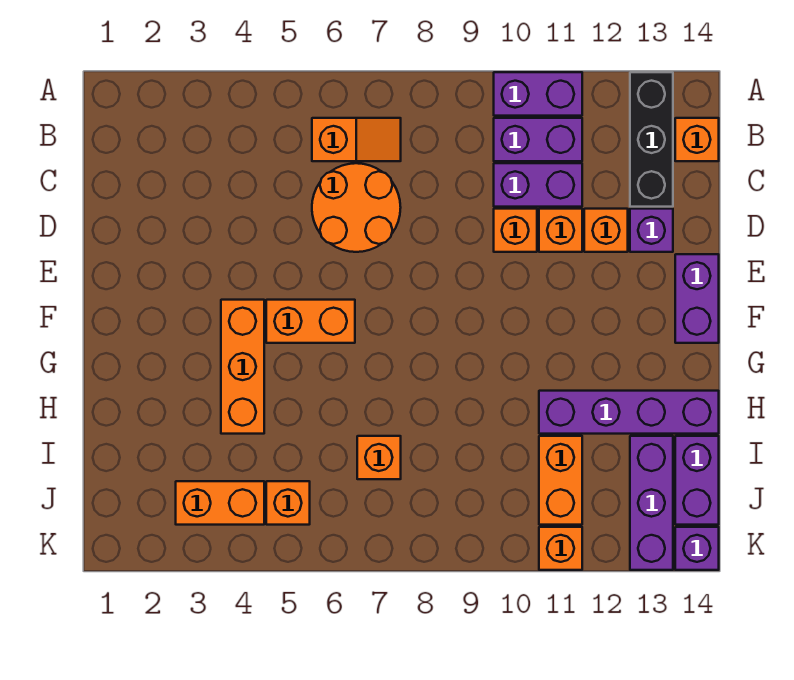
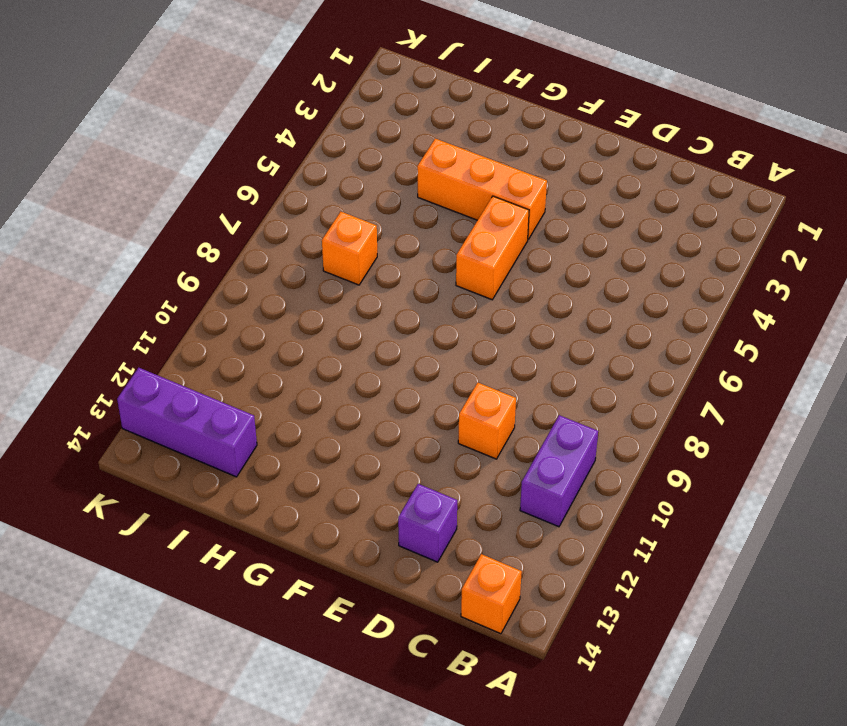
none -> purple 1x2 brick [494,72,582,116]
none -> black 1x3 brick [630,72,673,207]
none -> orange 1x2 slope [312,118,401,161]

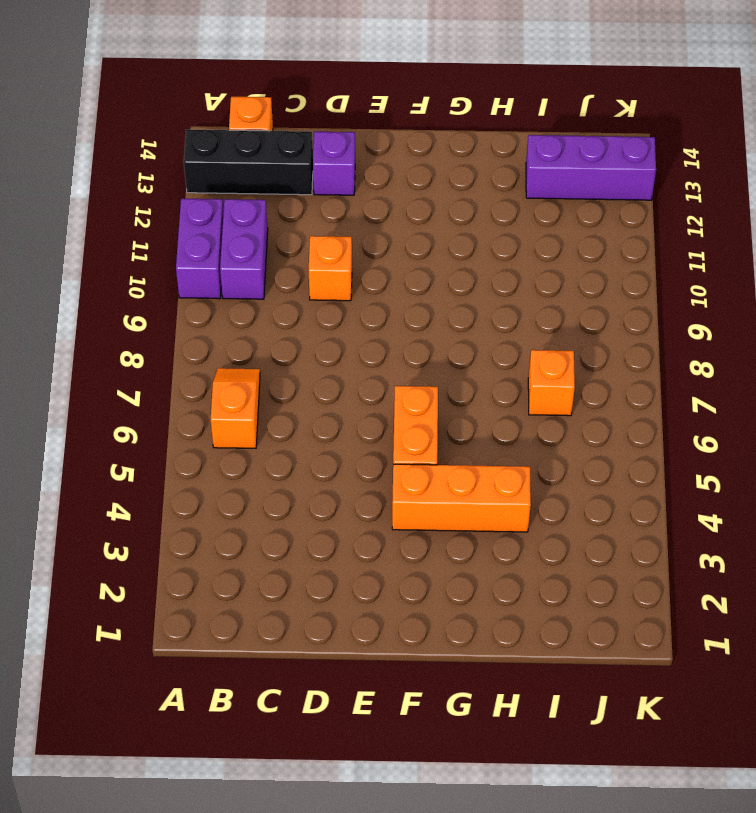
none -> orange 2x2 round brick [312,163,401,252]
none -> purple 1x2 brick [494,163,582,207]
none -> orange 1x1 brick [539,209,582,252]

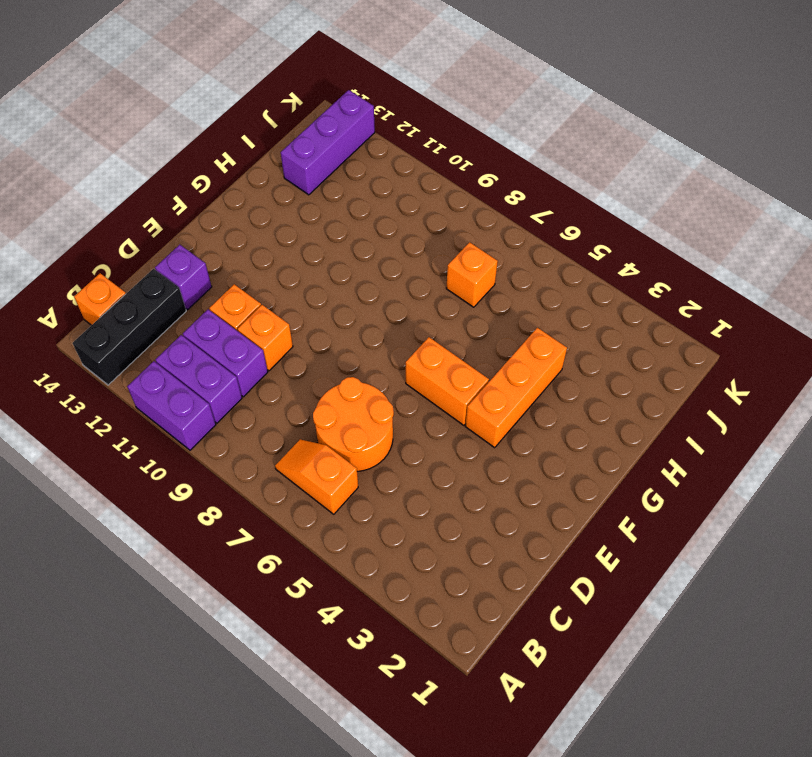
none -> orange 1x1 brick [584,209,628,252]
none -> purple 1x2 brick [675,254,719,343]
none -> purple 1x4 brick [539,391,719,434]

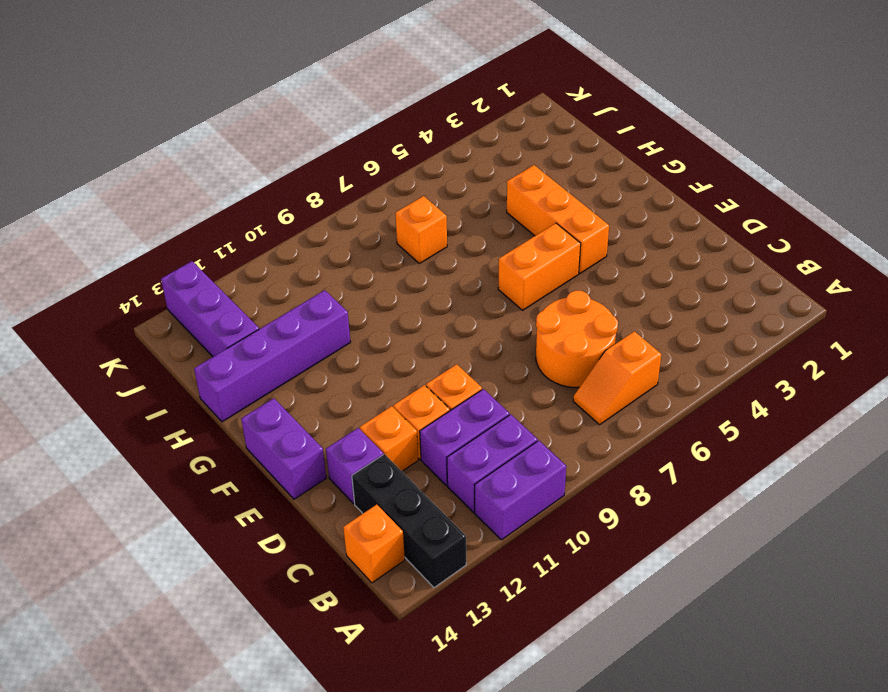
none -> orange 1x2 brick [539,436,582,525]
none -> purple 1x2 brick [675,436,719,525]
none -> orange 1x2 brick [176,481,264,525]

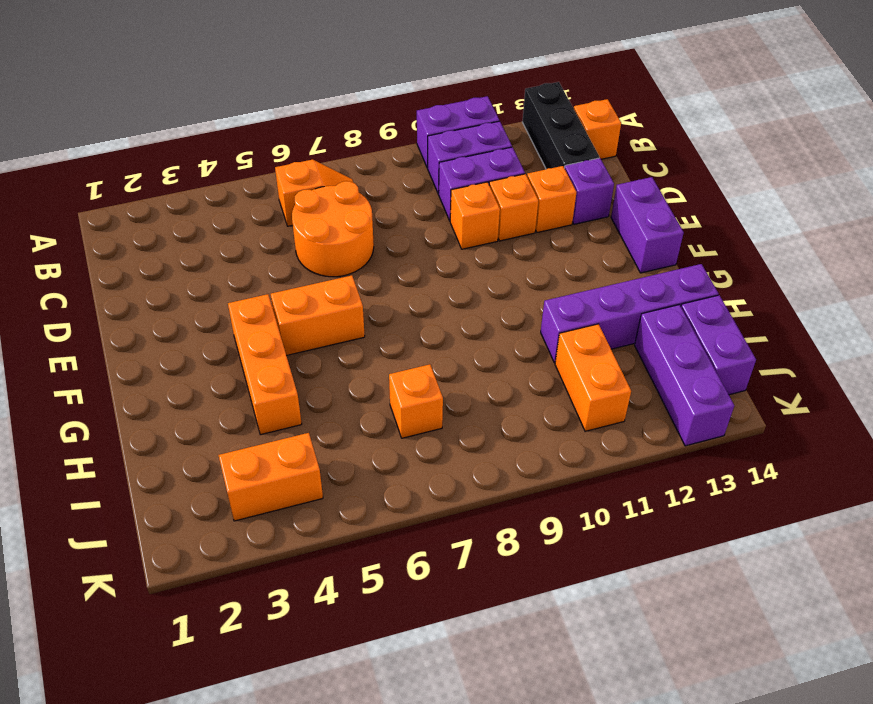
none -> orange 1x1 brick [266,481,310,525]
none -> orange 1x1 brick [539,527,582,570]
none -> purple 1x1 brick [675,527,719,570]

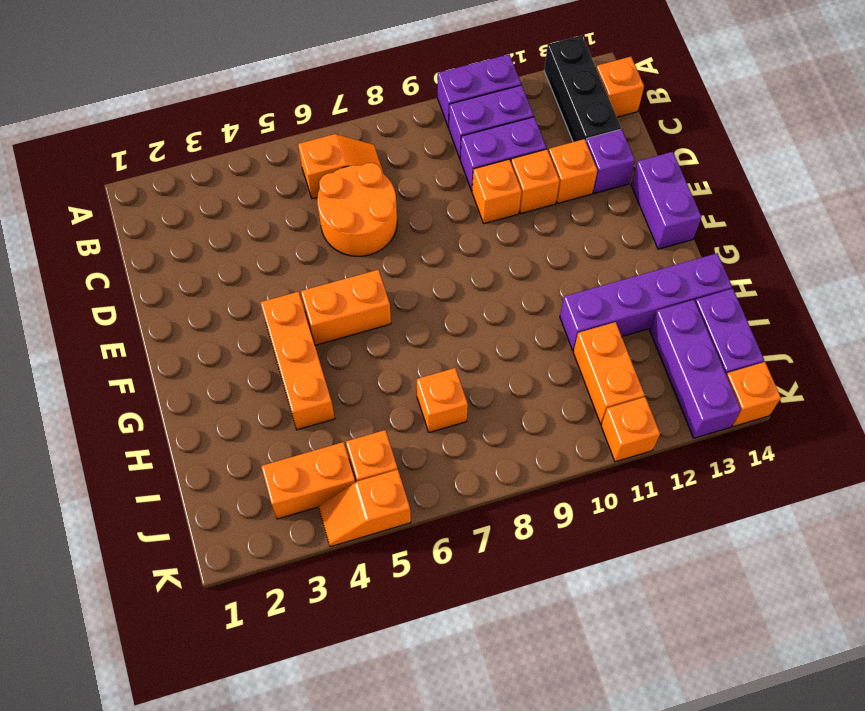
orange 1x2 slope [318,470,411,547] -> none
orange 1x1 brick [726,362,781,427] -> purple 1x1 brick [675,527,719,570]

